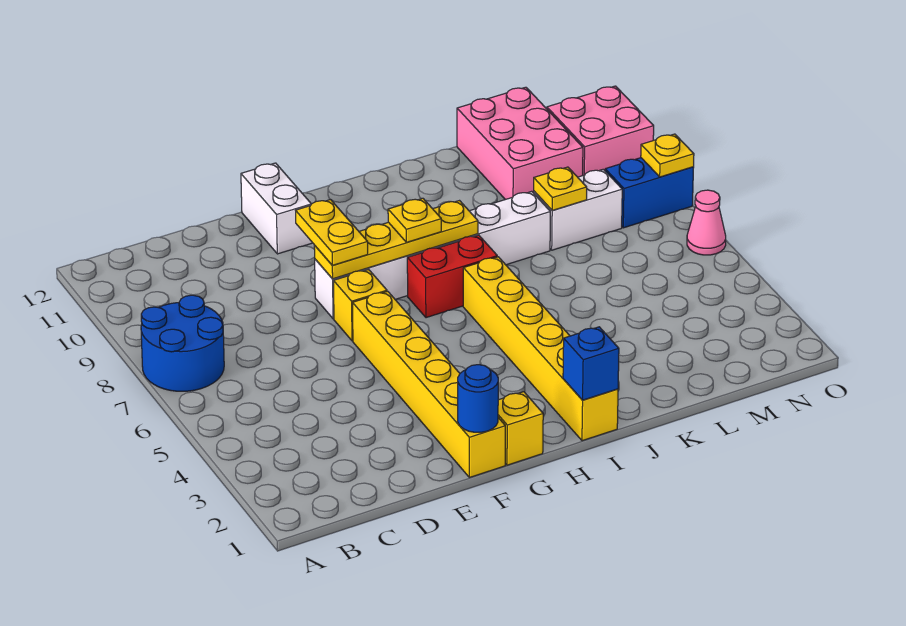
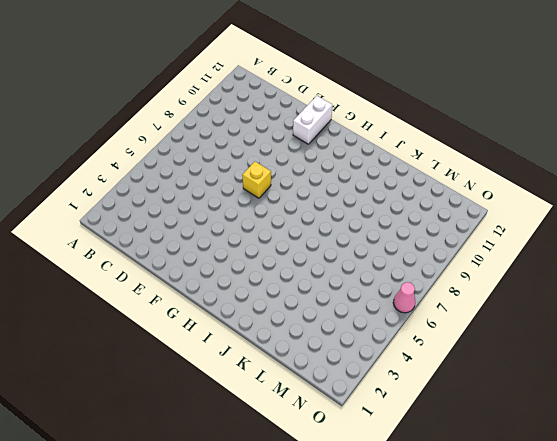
none -> blue 2x2 round brick [141,295,224,391]
none -> yellow 1x6 brick [353,291,505,477]
none -> white 1x6 brick [315,191,550,319]

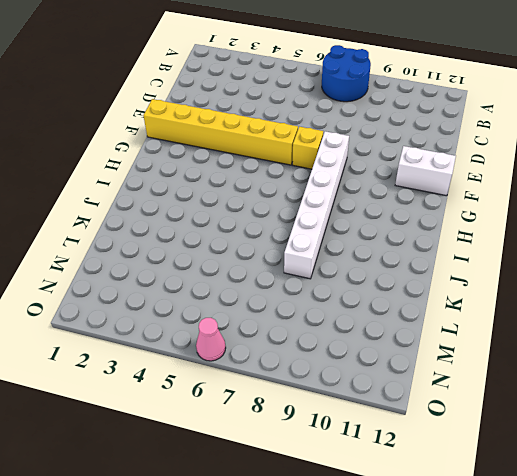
none -> yellow 1x1 brick [498,392,543,465]
none -> red 1x2 brick [407,235,497,318]
none -> yellow 1x6 brick [463,257,618,441]

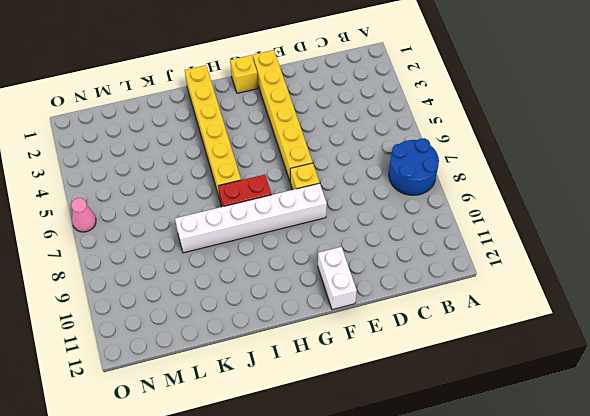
none -> white 1x2 brick [534,169,622,250]
none -> pink 2x3 brick [457,87,583,200]
none -> blue 1x2 brick [605,158,694,228]

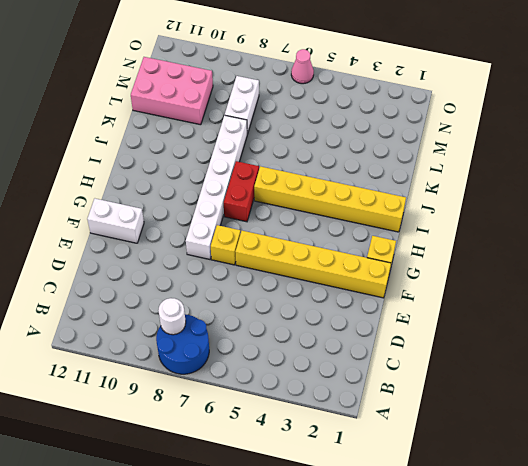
white 1x1 round brick [158,298,186,335] -> none
none -> blue 1x2 brick [605,158,694,228]
none -> pink 2x2 brick [547,86,654,175]
none -> blue 1x1 round brick [458,365,498,432]

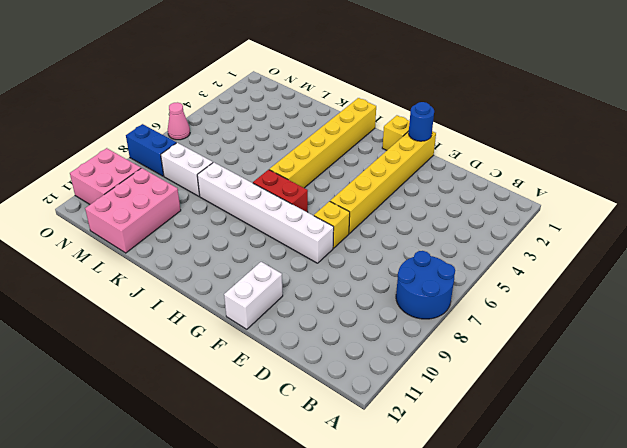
none -> yellow 1x4 plate [314,201,478,279]
none -> blue 1x1 brick [563,327,619,400]
none -> yellow 1x1 plate [534,167,587,211]

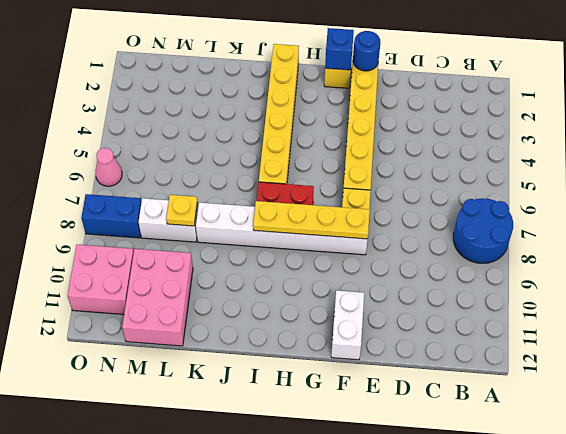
blue 1x1 brick [325,28,354,70] -> blue 1x1 brick moved to [563,327,619,400]
none -> yellow 1x1 plate [641,134,694,177]
none -> yellow 1x2 plate [296,200,368,265]
none -> yellow 1x1 plate [388,198,441,242]

